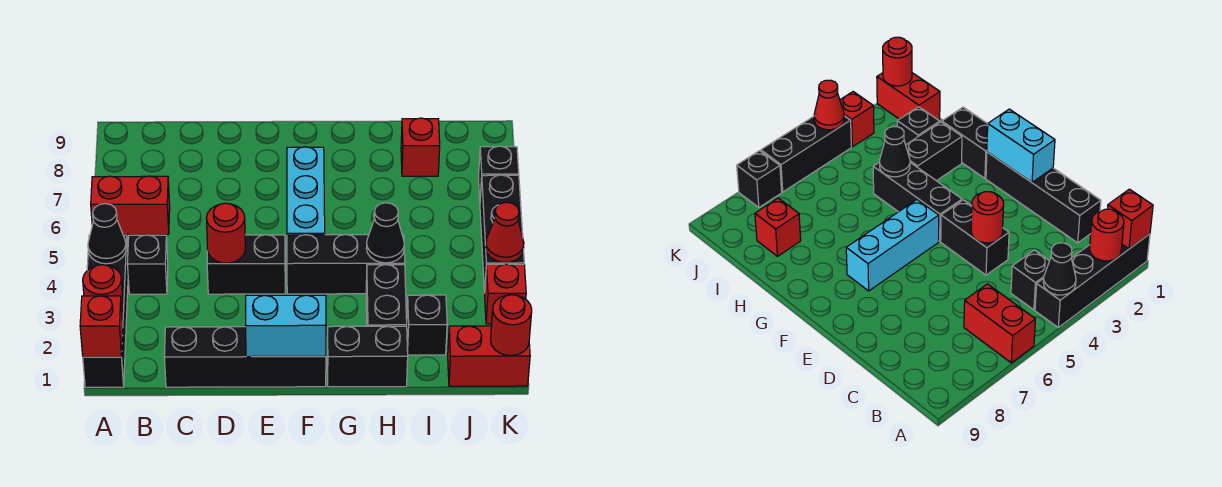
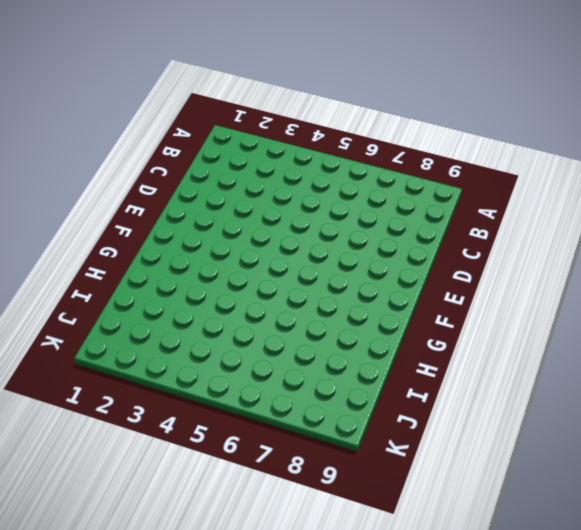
none -> black 1x4 brick [83,235,128,387]
none -> red 1x2 brick [91,176,170,235]
none -> black 1x1 brick [127,235,168,294]

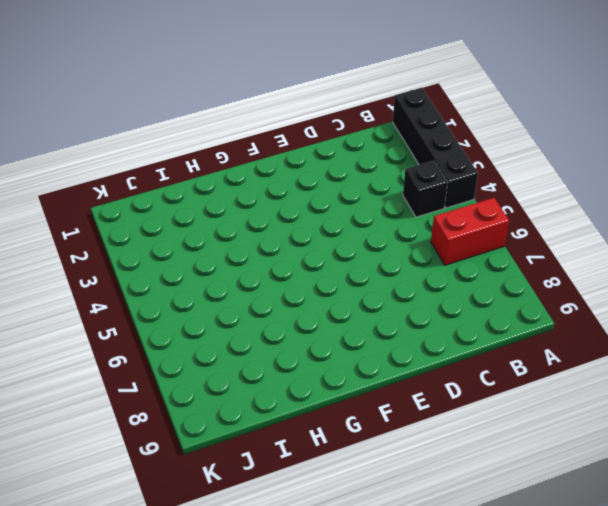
none -> black 1x4 brick [164,327,326,387]
none -> black 1x2 brick [207,235,285,294]
none -> black 1x3 brick [287,234,405,294]

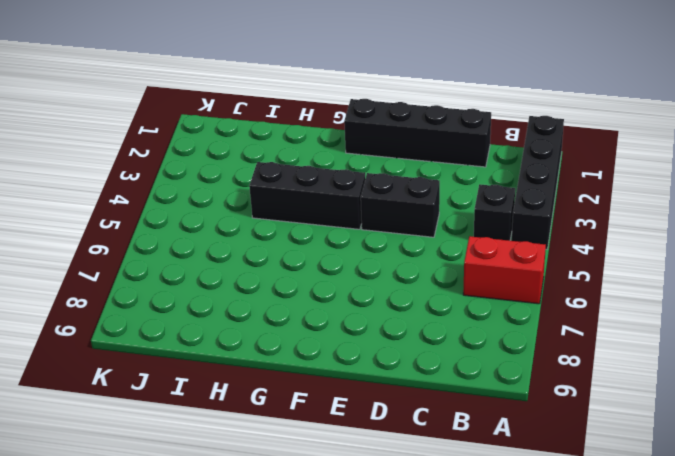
none -> cyan 1x3 brick [287,147,325,235]
none -> black 1x2 brick [327,326,408,387]
none -> black 1x2 brick [366,265,407,326]

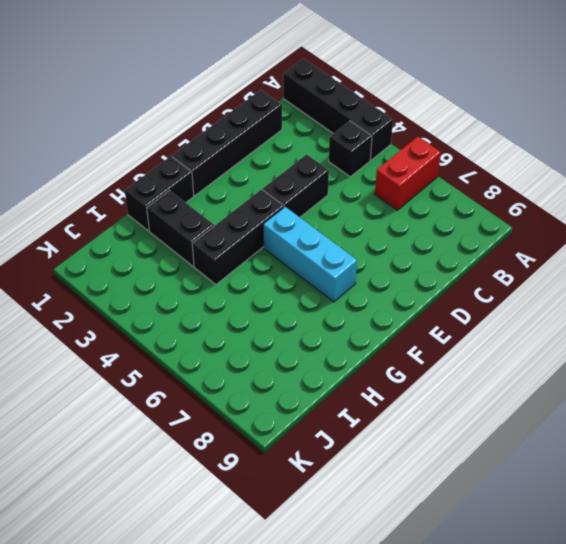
none -> black 1x1 brick [407,295,447,355]
none -> red 1x1 brick [401,118,440,176]
none -> red 1x2 brick [448,326,530,386]

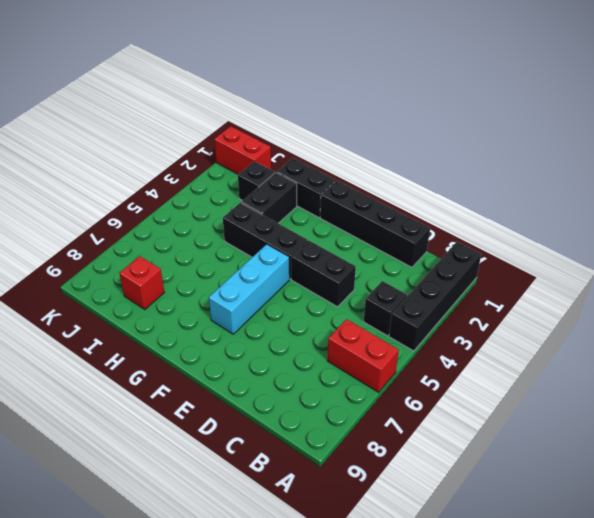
none -> red 1x1 brick [484,264,526,324]
none -> black 1x3 brick [480,175,524,292]
none -> black 1x1 brick [478,146,519,198]

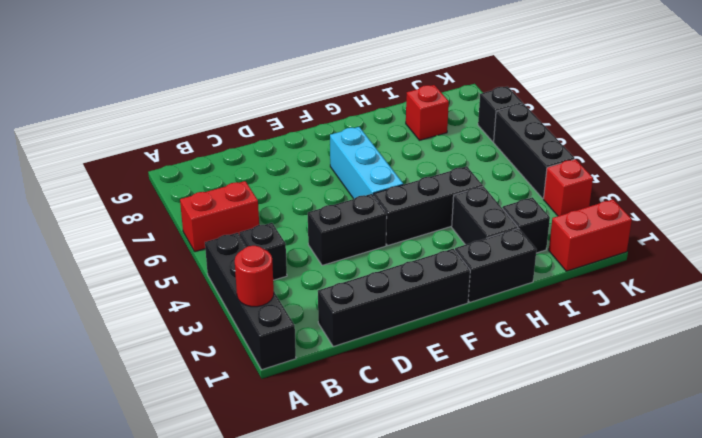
none -> red 1x1 brick [80,296,123,357]
none -> black 1x1 cone [88,204,126,264]
none -> red 1x1 round brick [206,203,245,263]

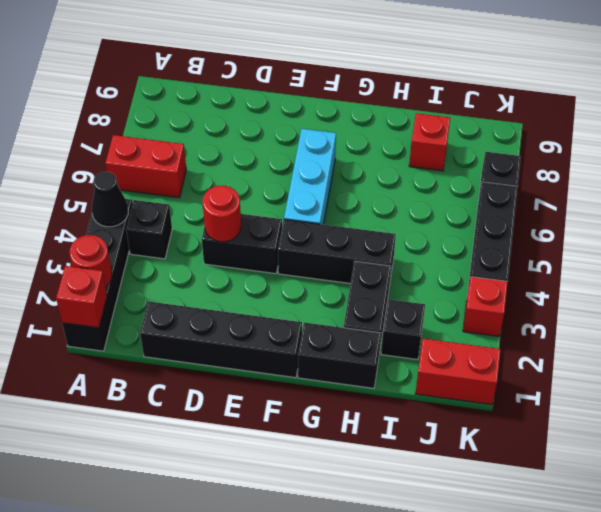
none -> cyan 1x2 brick [246,295,326,357]
none -> black 1x1 cone [366,203,404,263]
none -> red 1x1 round brick [491,295,532,356]

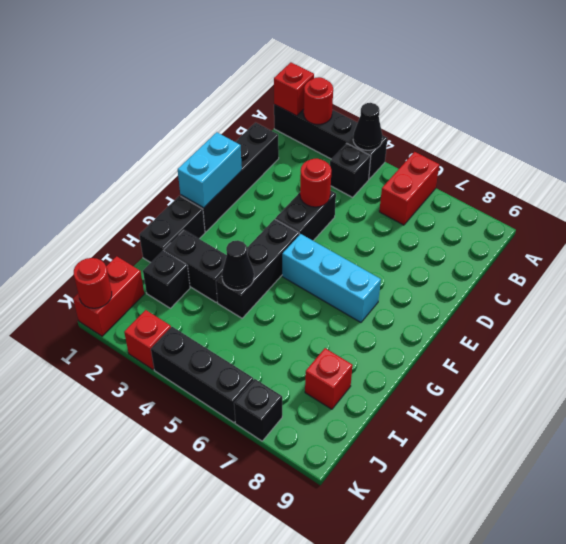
none -> red 1x1 cone [486,202,524,263]

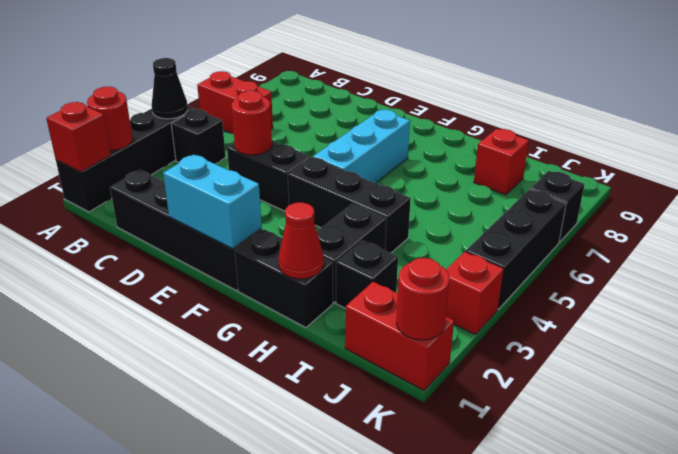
red 1x1 cone [279,202,324,279] -> red 1x1 cone moved to [486,202,524,263]
none -> black 1x1 cone [366,203,404,263]

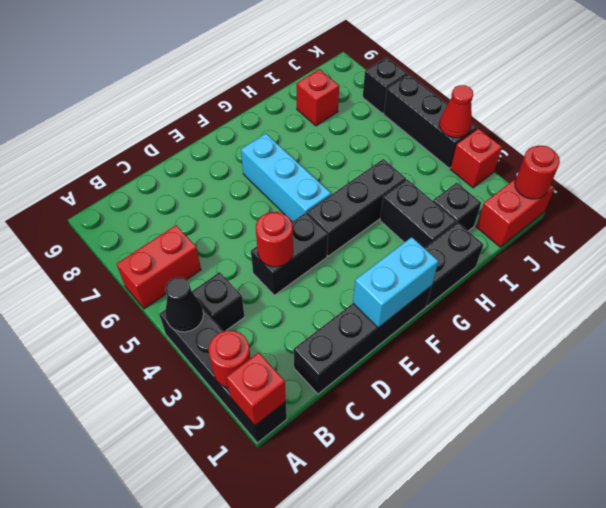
none -> black 1x1 cone [366,203,404,263]

